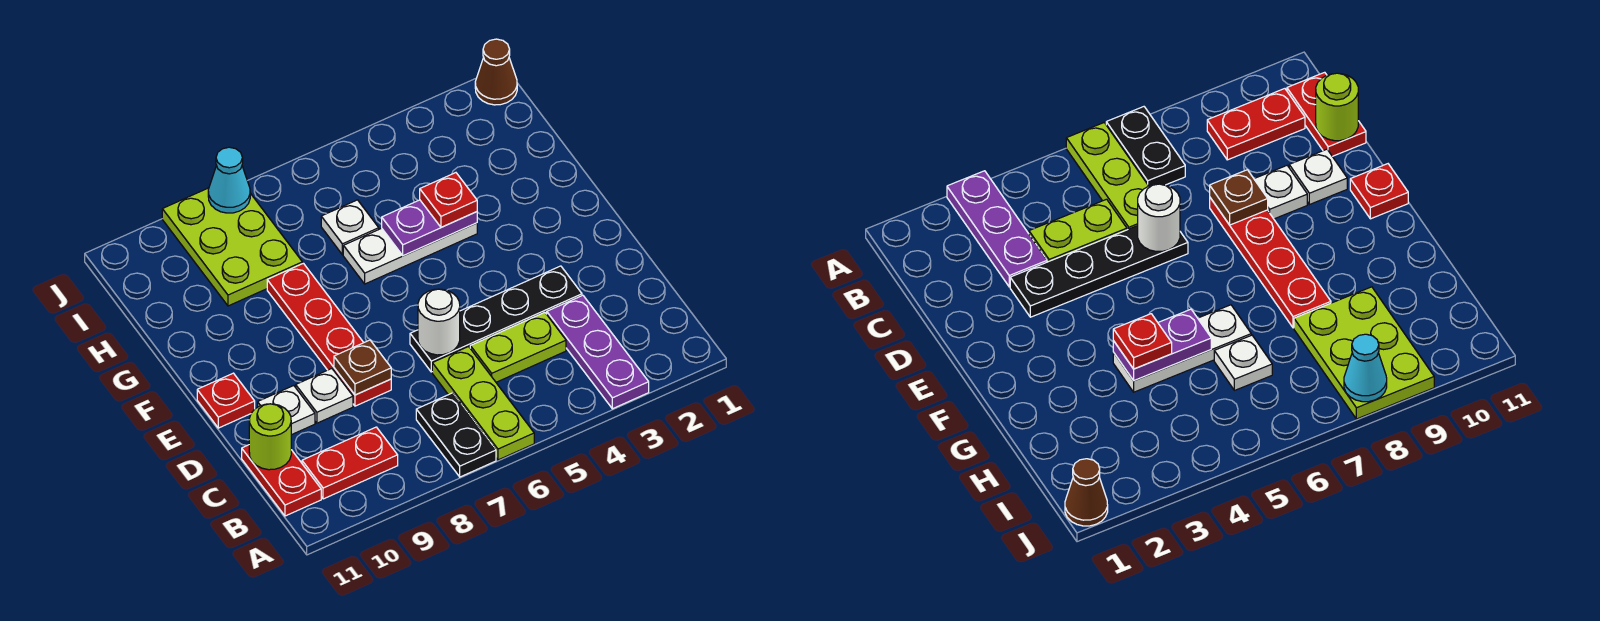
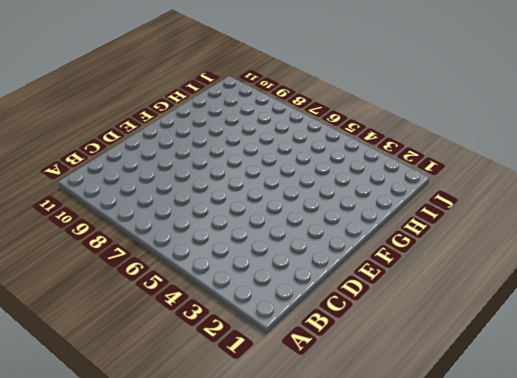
none -> purple 1x3 plate [547,295,649,409]
none -> lime 1x3 plate [432,347,534,460]
none -> black 1x2 plate [416,393,496,477]

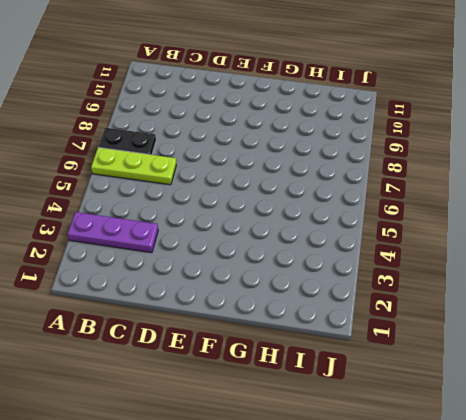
none -> red 1x2 plate [302,427,398,499]
none -> red 1x2 plate [242,445,321,516]
none -> lime 1x2 plate [470,312,566,382]

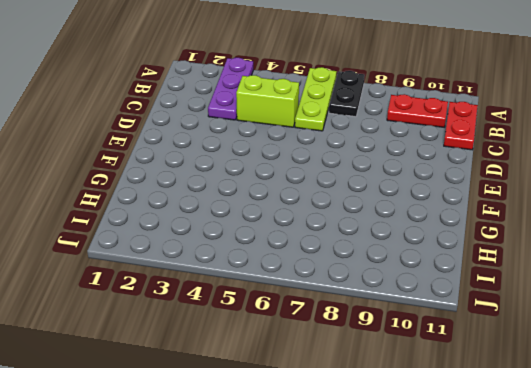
lime 1x2 brick [236,75,299,127] -> lime 1x2 plate [470,312,566,382]
none -> black 1x4 plate [410,266,582,372]
none -> red 1x4 plate [267,263,391,406]
none -> white 1x1 plate [296,369,353,423]

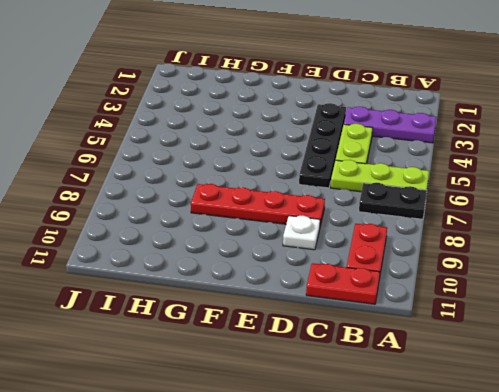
none -> white 1x1 plate [258,386,315,435]
none -> red 1x1 plate [197,373,255,428]
none -> white 1x3 plate [343,223,477,284]

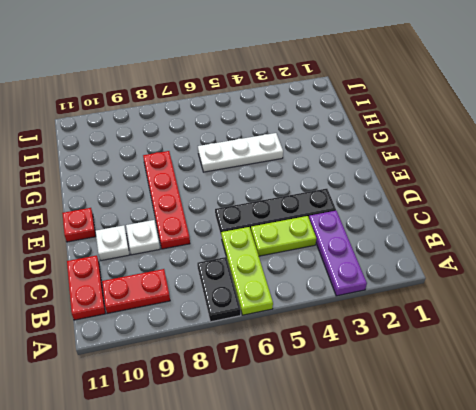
none -> white 1x1 plate [321,200,379,255]
none -> lime 2x3 plate [162,188,302,306]
none -> brown 1x1 cone [475,39,517,105]

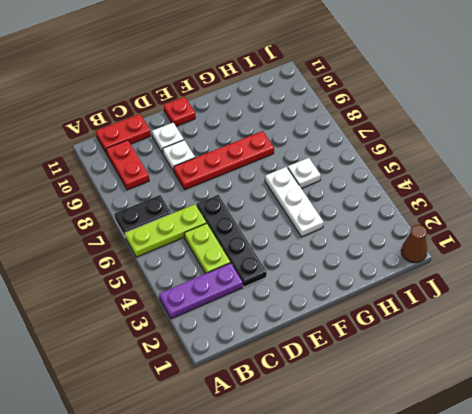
none -> lime 2x3 plate [162,188,302,306]
none -> lime 1x1 round brick [249,404,291,470]
none -> white 1x1 round brick [418,289,460,355]

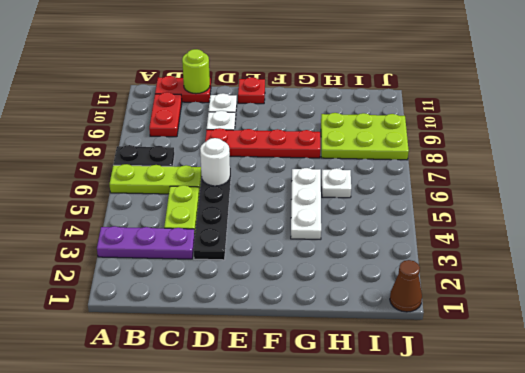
none -> brown 1x1 plate [334,340,391,395]
none -> purple 1x2 plate [382,200,477,256]
none -> cyan 1x1 cone [208,147,250,213]

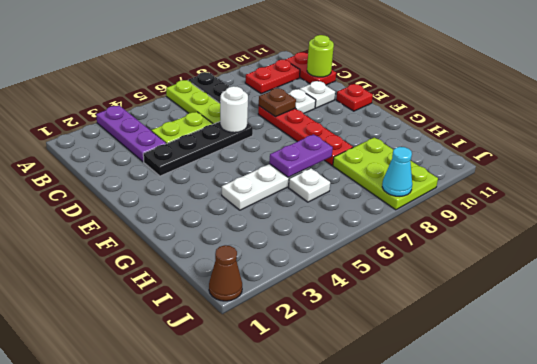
purple 1x2 plate [269,134,333,177] -> purple 1x2 plate moved to [382,200,477,256]
none -> red 1x1 plate [420,173,477,227]

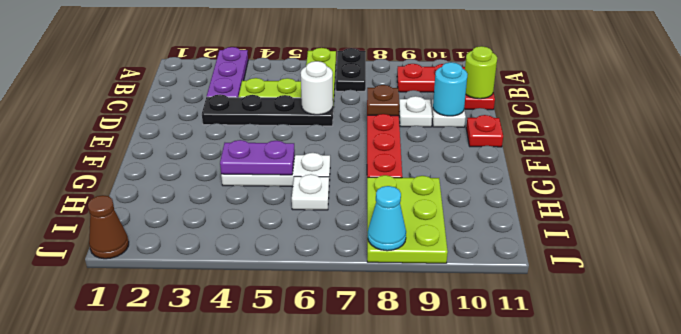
cyan 1x1 round brick [433,62,468,116] -> none
none -> red 1x1 plate [420,173,477,227]

